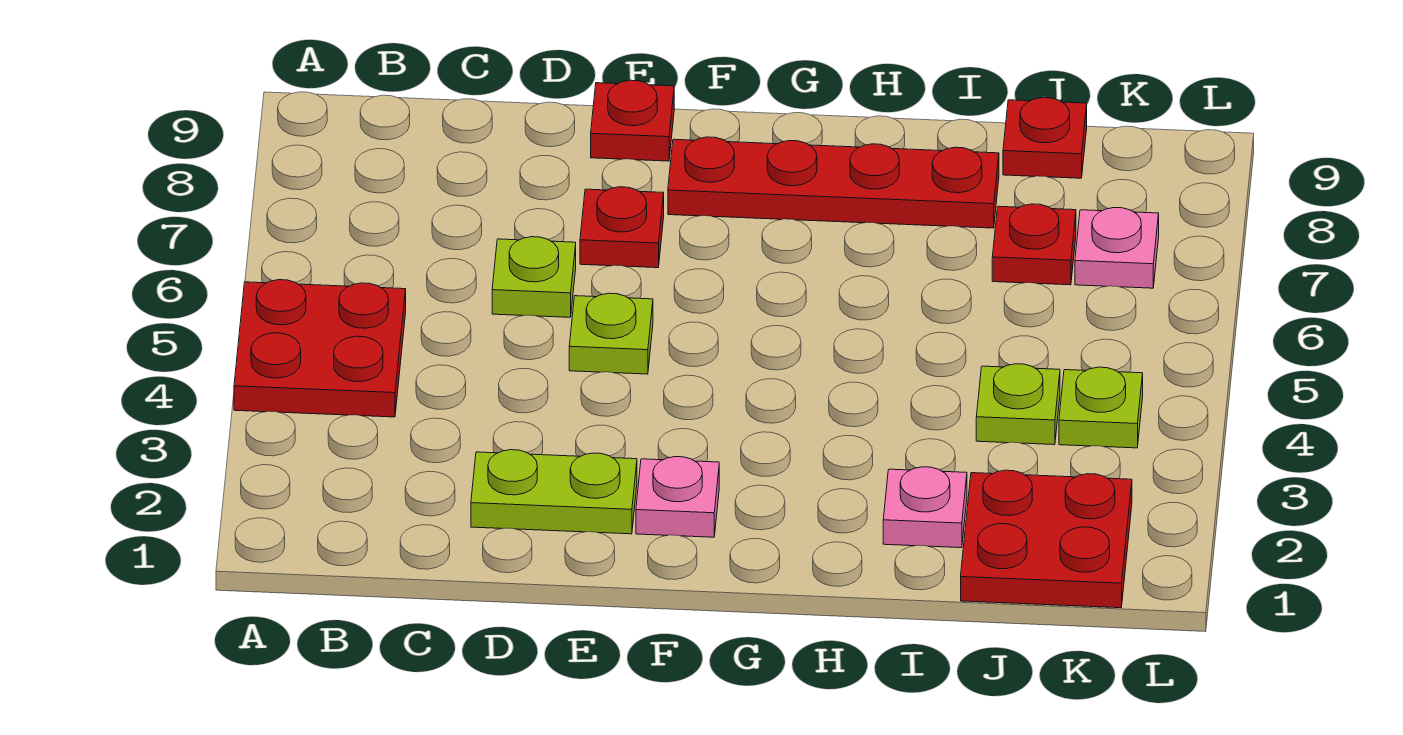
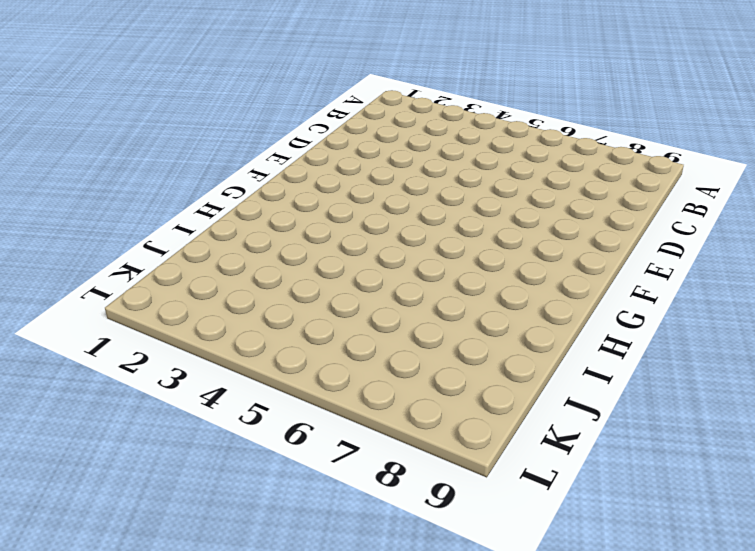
none -> red 2x2 plate [234,280,406,417]
none -> lime 1x2 plate [471,450,637,534]
none -> lime 1x1 plate [492,237,576,317]

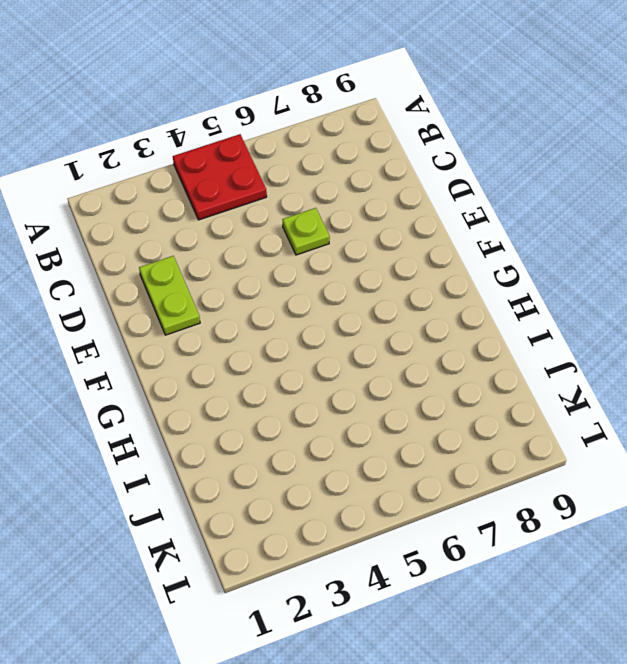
none -> lime 1x1 plate [569,293,653,374]
none -> red 1x1 plate [580,187,664,268]
none -> red 1x1 plate [591,80,674,161]

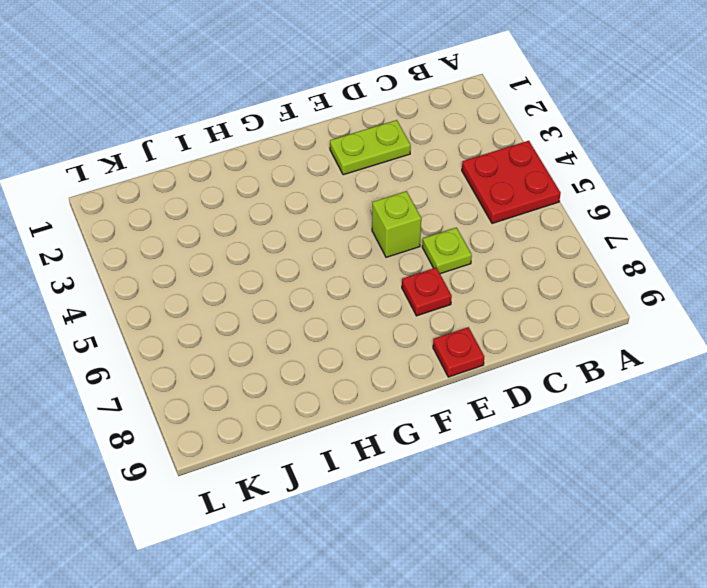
lime 1x1 brick [372,191,421,257] -> lime 1x1 plate [569,293,653,374]
none -> pink 1x1 plate [636,457,719,537]
none -> red 1x4 plate [668,137,999,228]
none -> pink 1x1 plate [883,467,967,548]

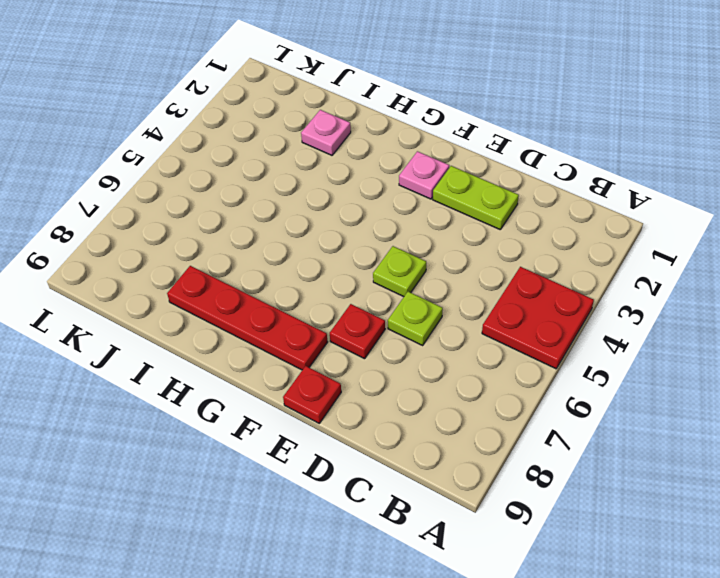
none -> red 2x2 plate [961,470,1132,608]
none -> lime 1x1 plate [976,364,1060,445]
none -> red 1x1 plate [992,204,1076,285]

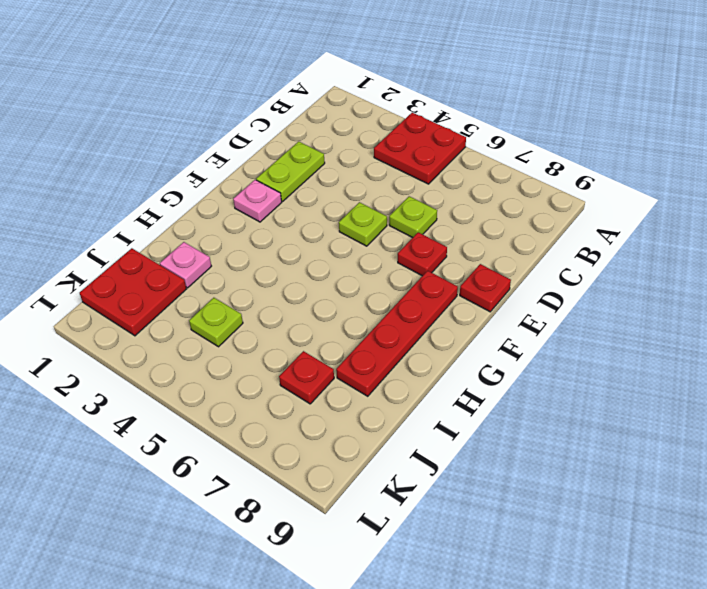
none -> red 1x1 plate [1003,98,1087,178]
none -> lime 1x1 plate [1059,367,1143,448]
none -> pink 1x1 plate [1075,208,1159,288]

